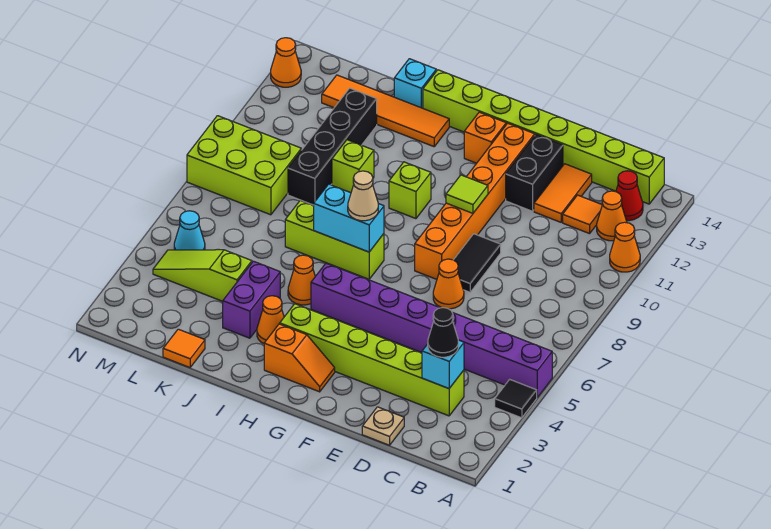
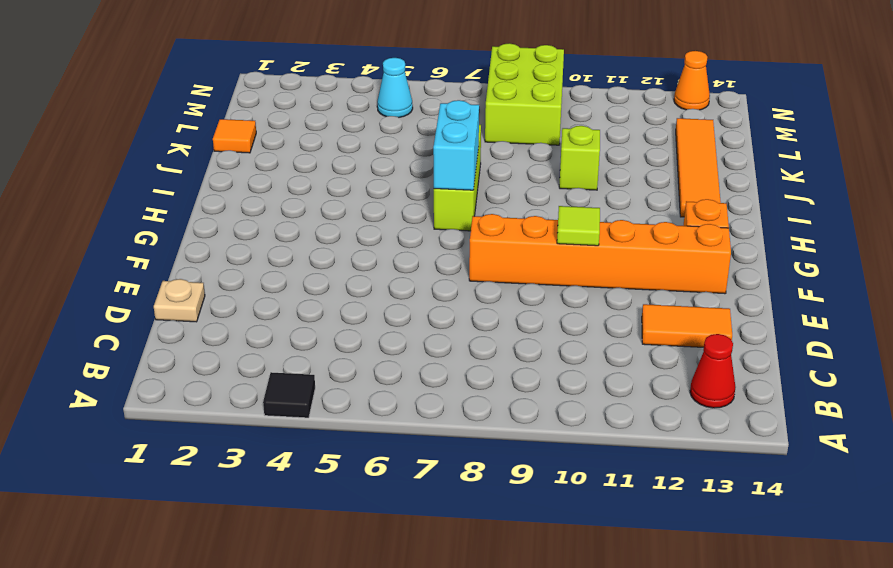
none -> purple 1x8 brick [311,263,552,397]
none -> orange 1x1 cone [610,222,640,272]
none -> orange 1x1 cone [597,191,627,241]
none -> lime 1x8 brick [423,70,664,204]

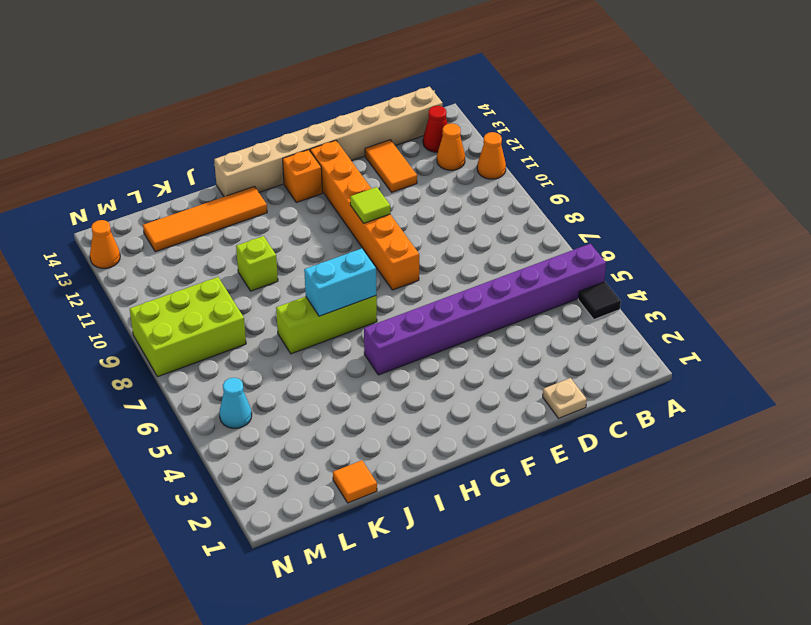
tan 1x8 brick [214,87,443,197] -> lime 1x8 brick [423,70,664,204]
none -> lime 1x6 brick [280,304,464,416]
none -> orange 1x1 tile [563,195,602,234]
none -> orange 1x1 cone [433,259,464,309]
none -> black 1x2 tile [454,234,501,292]

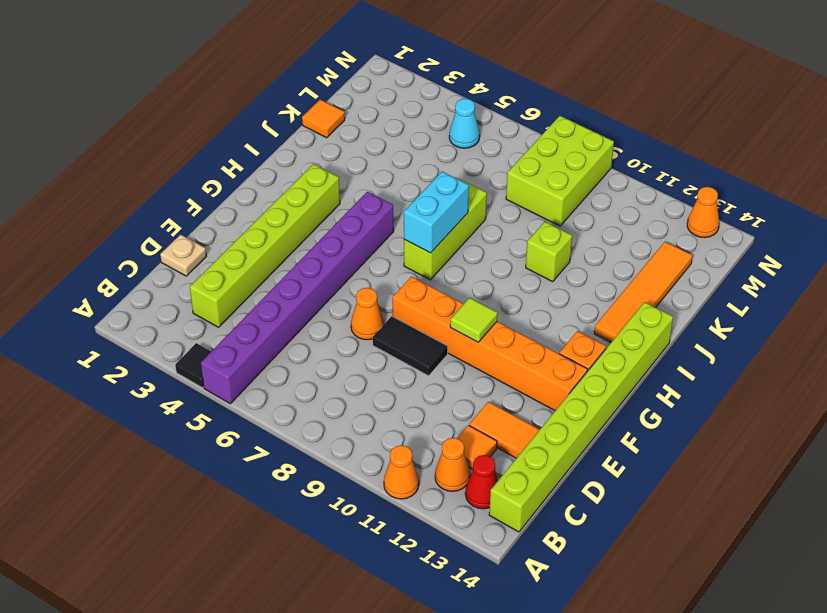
none -> black 1x2 brick [506,134,563,211]
none -> orange 1x2 slope [264,324,335,392]
none -> lime 1x1 brick [389,162,431,219]
none -> orange 1x1 cone [257,296,284,343]

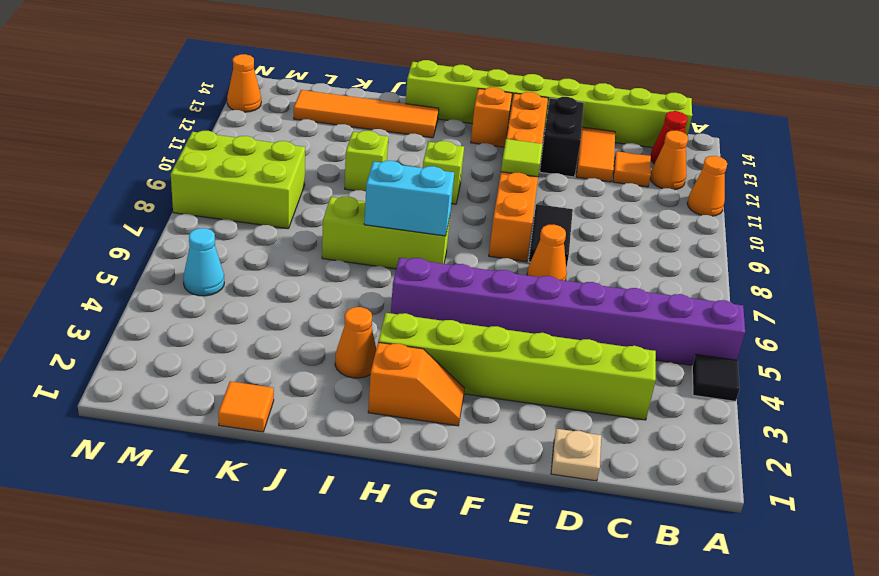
none -> orange 1x1 cone [288,255,315,305]
none -> purple 1x2 brick [223,261,280,338]
none -> cyan 1x1 brick [394,59,436,108]
none -> lime 1x3 slope [153,250,252,301]

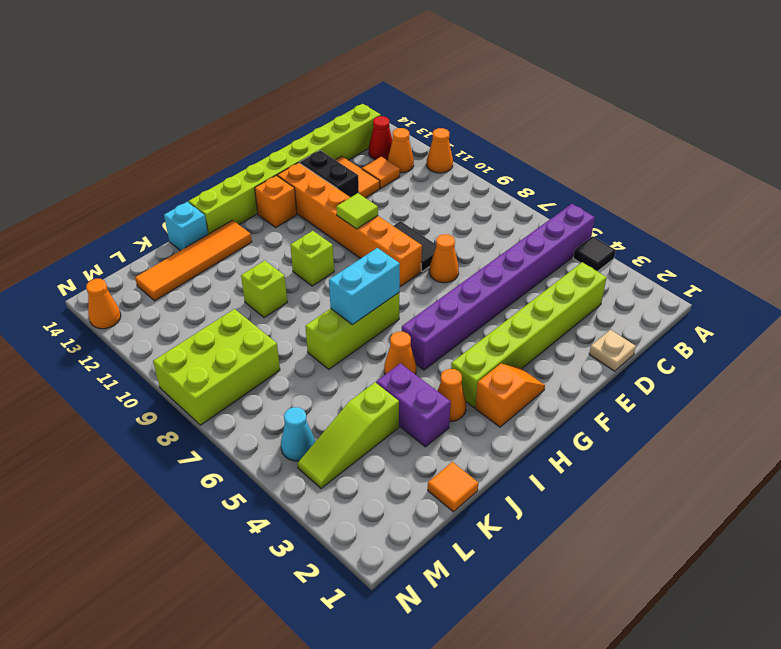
none -> black 1x4 brick [288,88,377,205]
none -> cyan 1x1 brick [422,340,464,389]
none -> black 1x1 cone [428,308,458,357]
none -> tan 1x1 cone [348,171,378,221]

